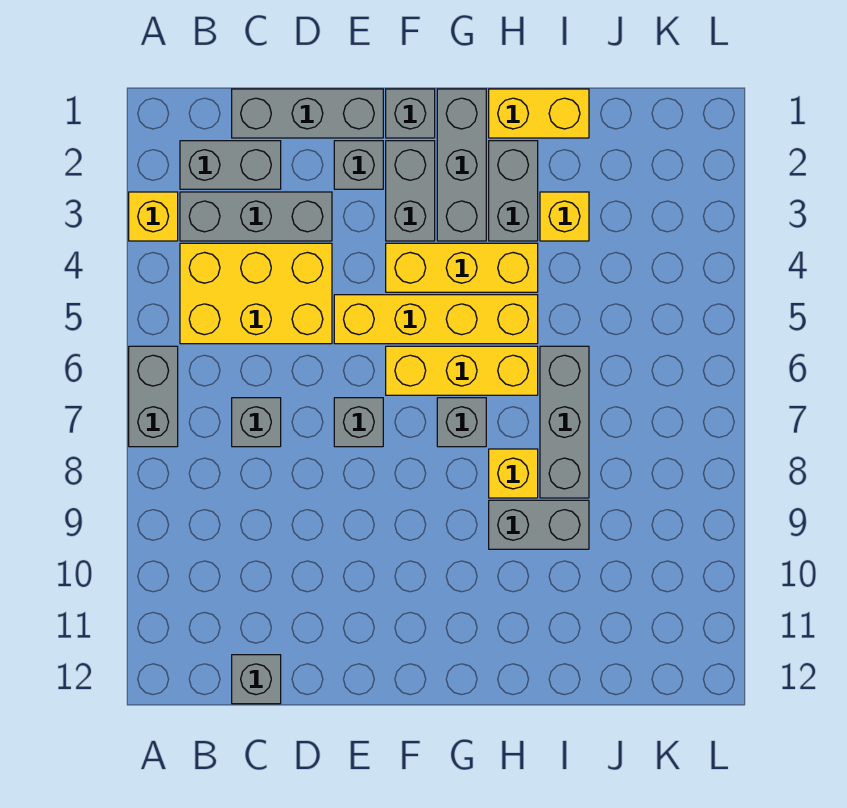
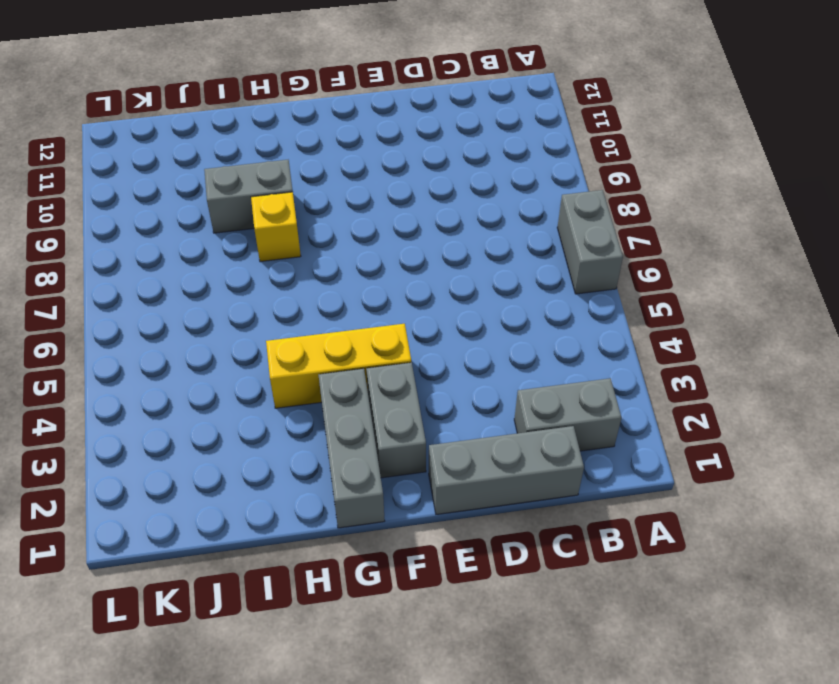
none -> yellow 1x1 brick [129,192,178,241]
none -> grey 1x3 brick [180,192,332,241]
none -> yellow 2x3 brick [180,243,332,344]

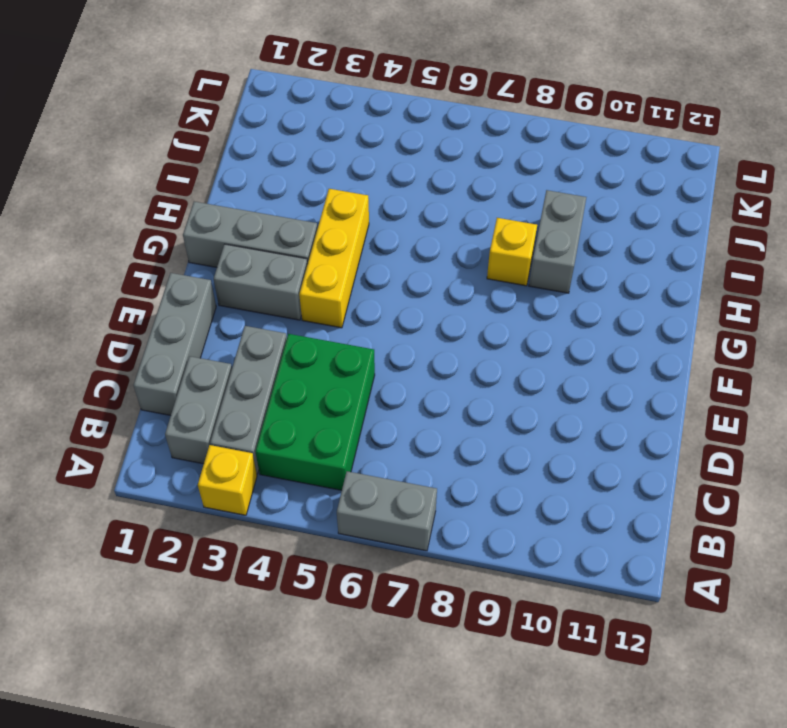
green 2x3 brick [256,334,375,490] -> yellow 2x3 brick [180,243,332,344]
none -> grey 1x1 brick [232,398,281,447]
none -> grey 1x1 brick [232,655,281,704]
none -> grey 1x1 brick [334,141,383,189]

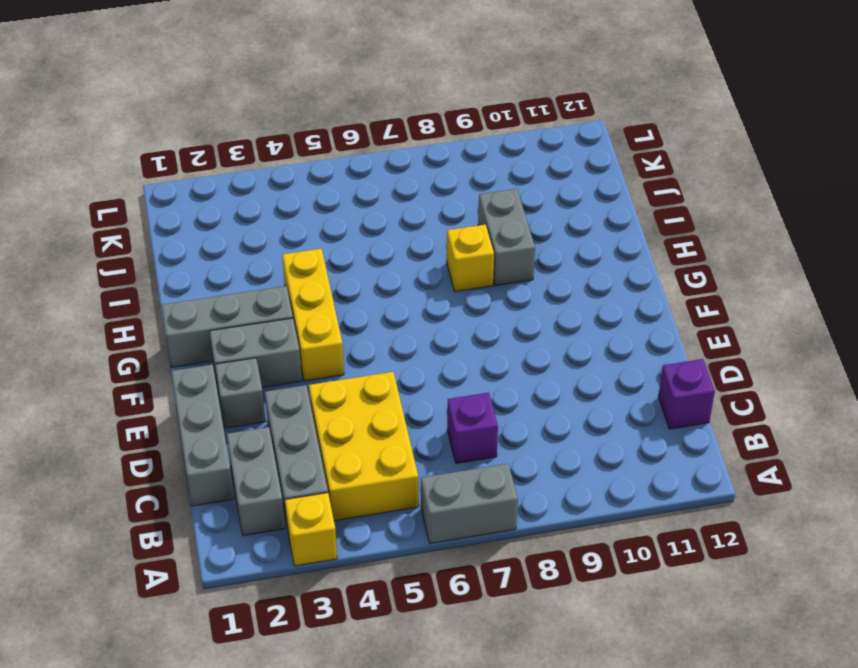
purple 1x1 brick [447,393,498,464] -> grey 1x1 brick [232,398,281,447]
purple 1x1 brick [658,359,715,429] -> grey 1x1 brick [232,655,281,704]
none -> yellow 1x4 brick [334,295,538,344]
none -> grey 1x1 brick [334,398,383,447]
none -> grey 1x1 brick [386,89,435,138]

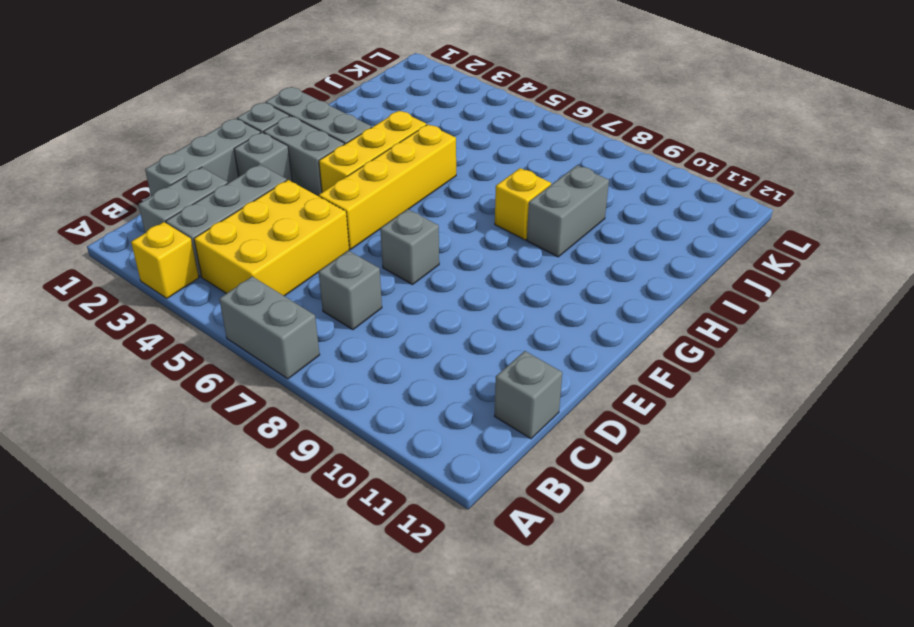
none -> yellow 1x3 brick [386,346,538,395]
none -> grey 1x1 brick [437,398,486,447]
none -> yellow 1x2 brick [489,89,589,138]

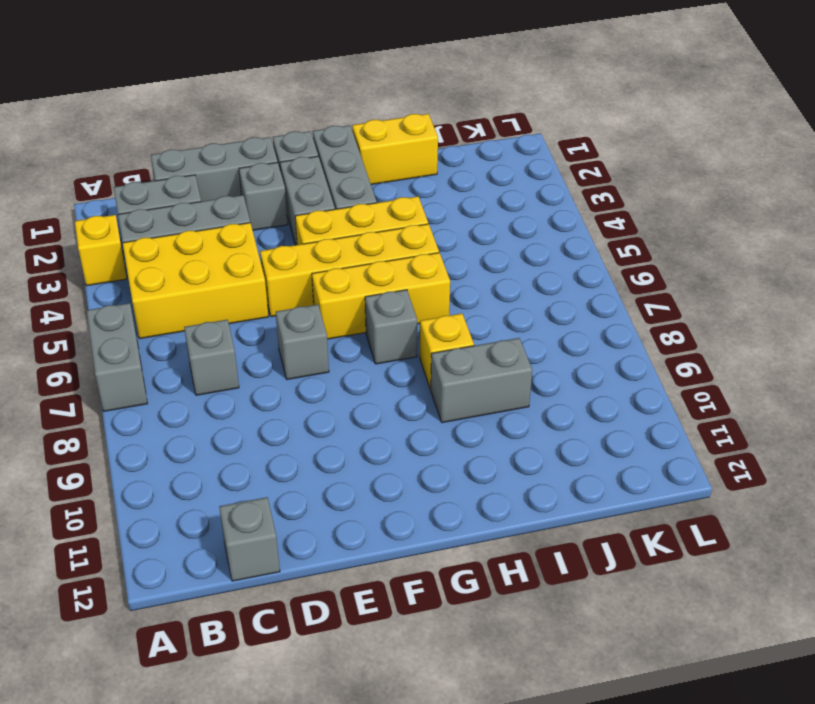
none -> grey 1x2 brick [489,141,538,241]
none -> yellow 1x1 brick [540,192,589,241]
none -> grey 1x3 brick [540,346,589,498]

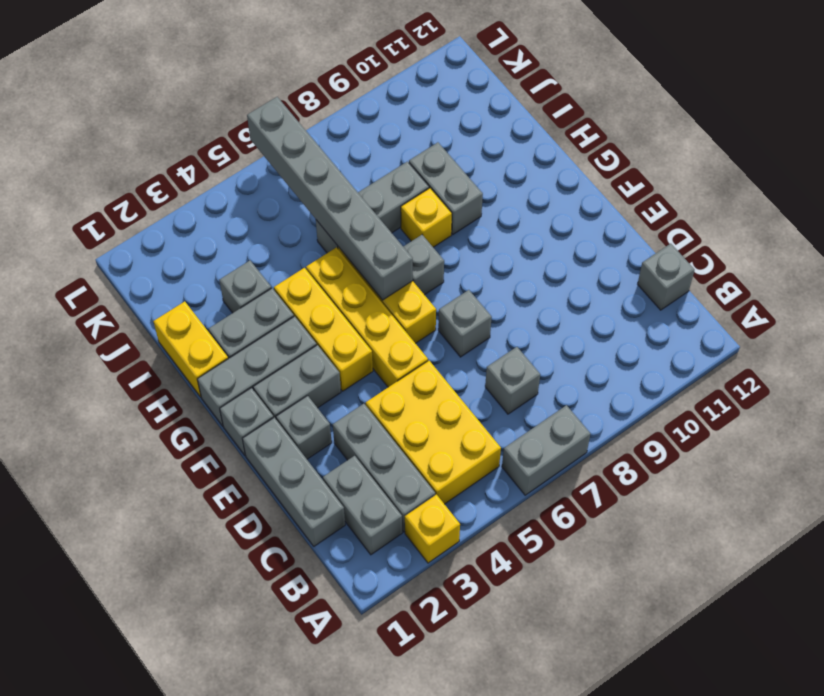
grey 1x6 brick [247,97,413,300] -> none
grey 1x1 brick [219,260,271,313] -> yellow 1x1 brick [540,192,589,241]

